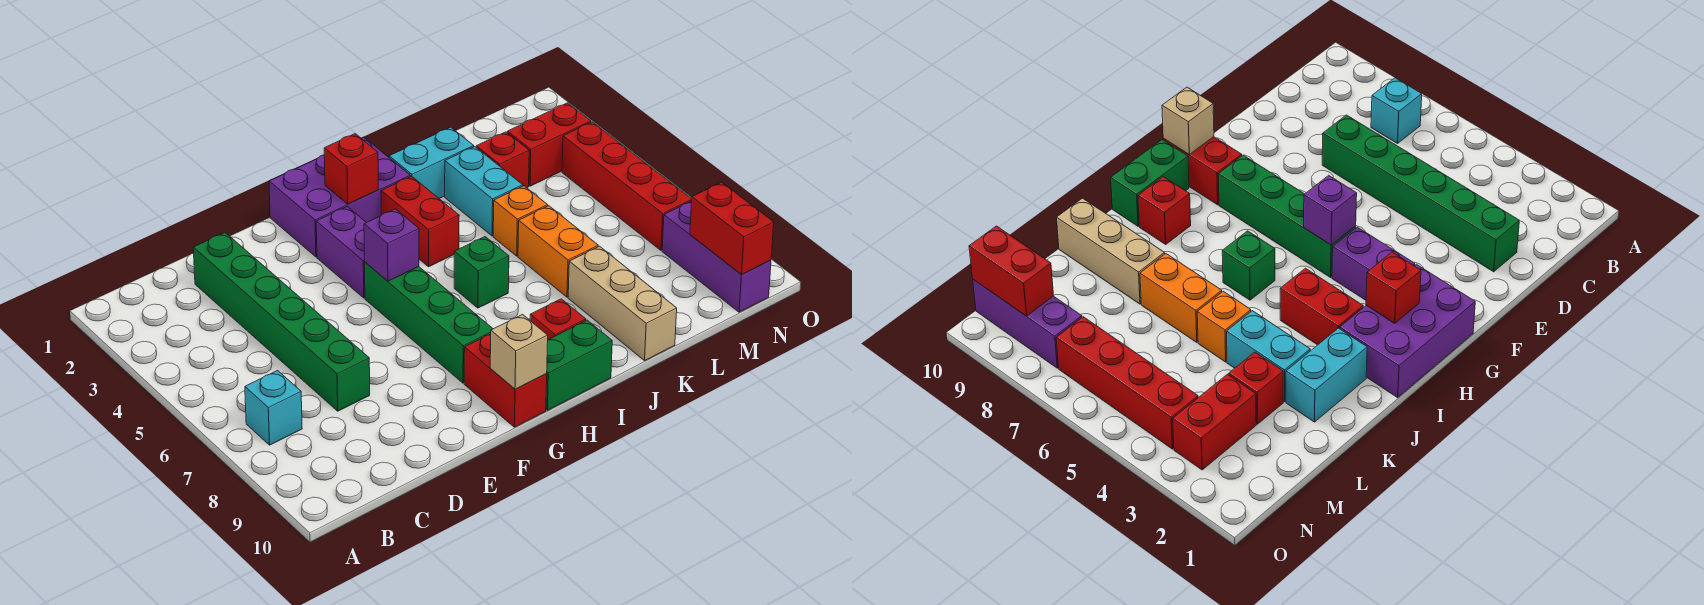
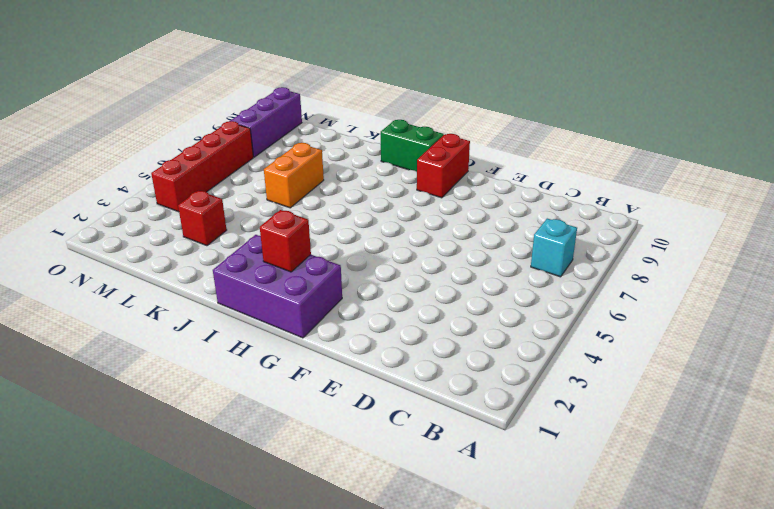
none -> green 1x6 brick [193,233,370,411]
none -> purple 1x2 brick [316,207,366,298]
none -> green 1x4 brick [365,262,493,383]

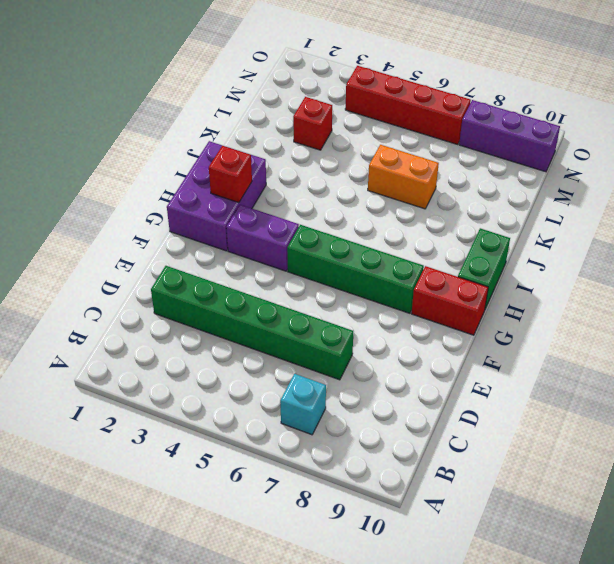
none -> red 1x2 brick [381,176,459,267]
none -> green 1x1 brick [454,237,509,308]
none -> red 1x1 brick [530,299,586,340]

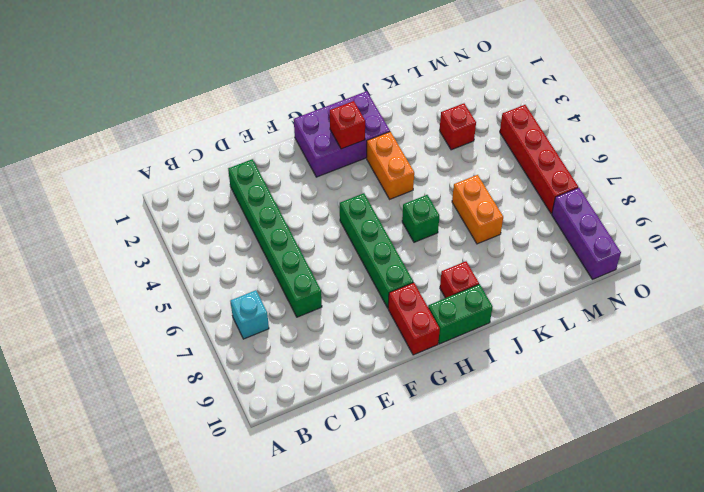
orange 1x2 brick [367,132,414,199] -> red 1x2 brick [381,176,459,267]
none -> purple 1x2 brick [316,207,366,298]
none -> cyan 1x2 brick [389,127,474,198]
none -> cyan 1x2 brick [445,147,523,236]

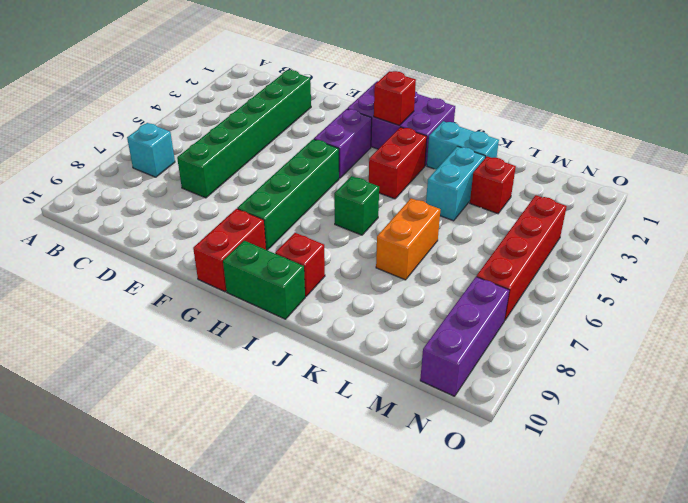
none -> orange 1x1 brick [493,186,548,256]
none -> tan 1x3 brick [568,246,677,361]
none -> red 1x2 brick [508,103,591,186]

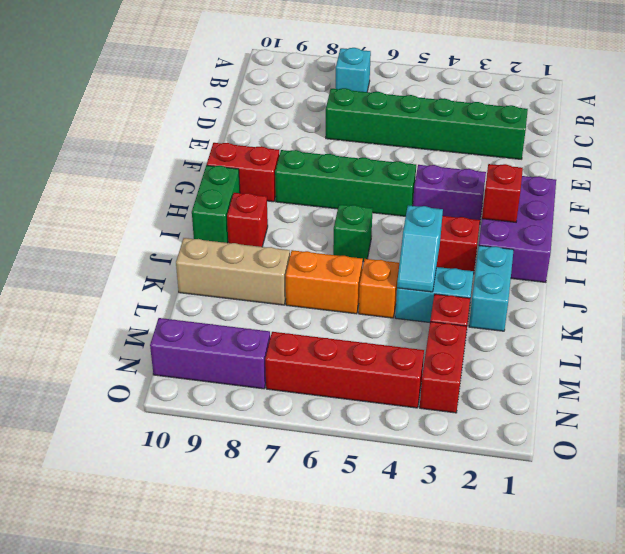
cyan 1x2 slope [397,205,443,292] -> none
none -> purple 1x1 brick [364,209,419,281]
none -> tan 1x1 brick [490,315,548,389]
none -> red 1x2 brick [690,182,774,275]

